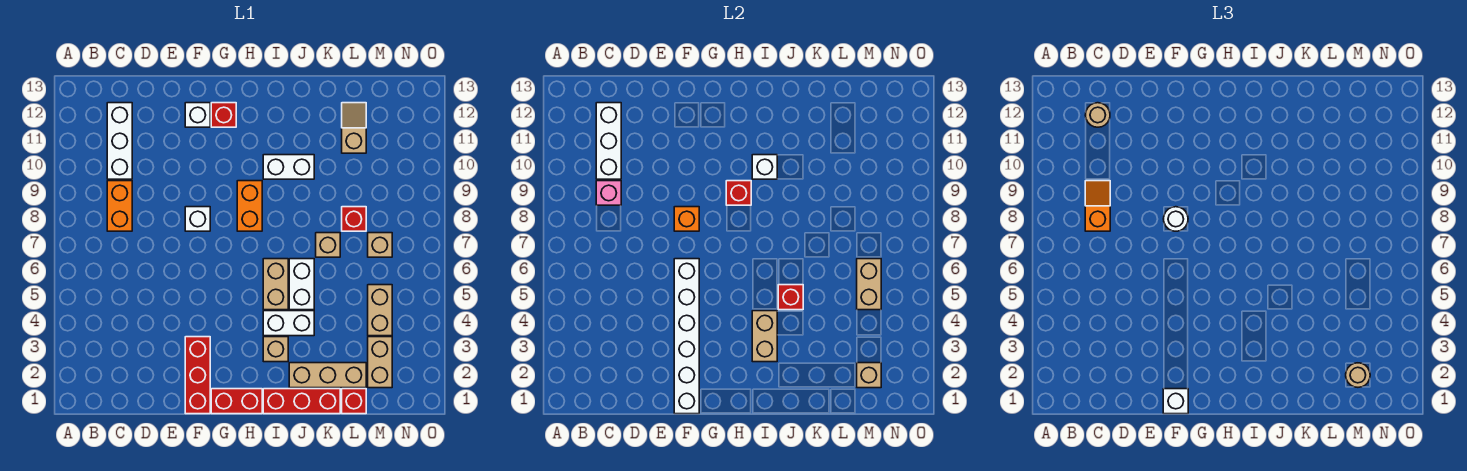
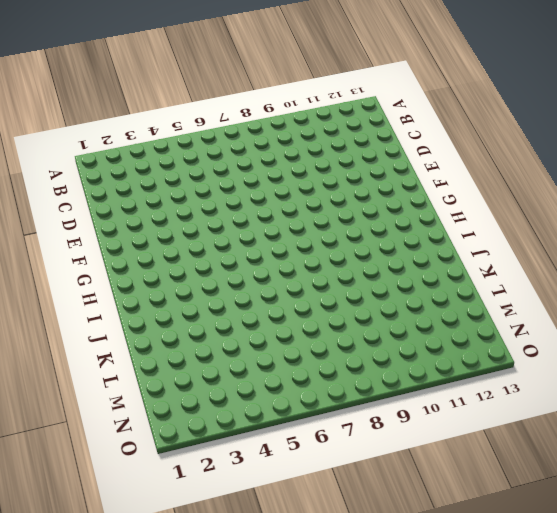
none -> orange 1x2 brick [107,181,132,231]
none -> white 1x3 brick [107,103,132,179]
none -> red 1x3 brick [185,337,210,414]
none -> white 1x1 brick [185,207,210,231]

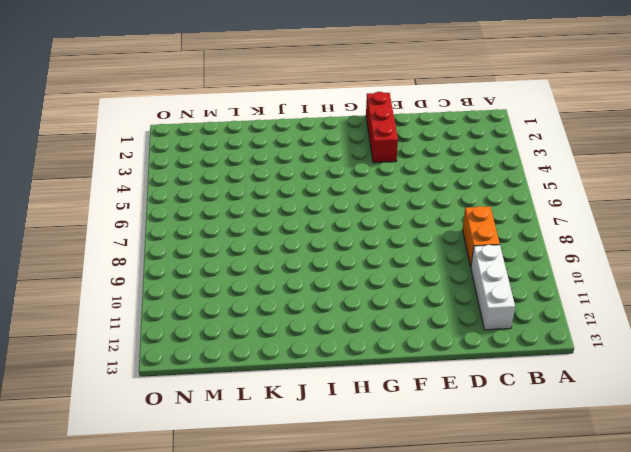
none -> white 1x1 brick [185,207,210,231]
none -> white 1x1 brick [185,103,210,127]
none -> red 1x2 brick [211,389,262,414]
none -> red 1x1 brick [211,103,236,127]

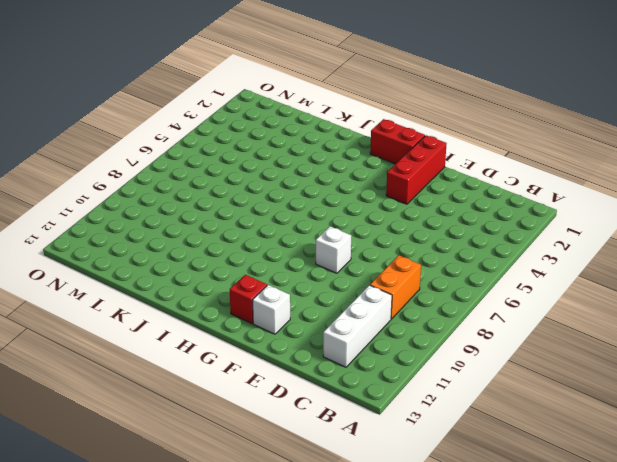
none -> orange 1x2 brick [237,181,262,231]
none -> red 1x3 brick [263,389,340,414]
none -> tan 1x1 brick [263,337,288,362]
none -> white 1x2 brick [263,311,314,336]

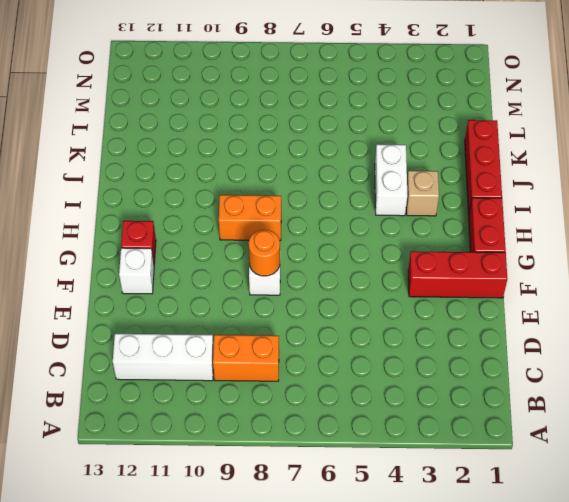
orange 1x1 round brick [249,230,280,276] -> orange 1x1 brick [674,207,699,231]
none -> tan 1x2 brick [263,259,288,310]
none -> white 1x2 brick [263,155,314,179]
none -> tan 1x3 brick [289,363,366,388]
none -> white 1x2 brick [289,259,314,310]

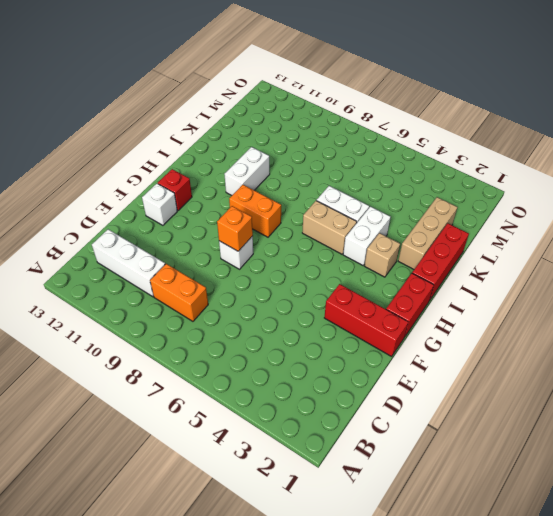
none -> tan 1x1 brick [316,233,340,257]
none -> red 1x1 brick [342,389,366,414]
none -> red 1x1 brick [342,207,366,231]
none -> tan 1x2 slope [342,103,366,153]

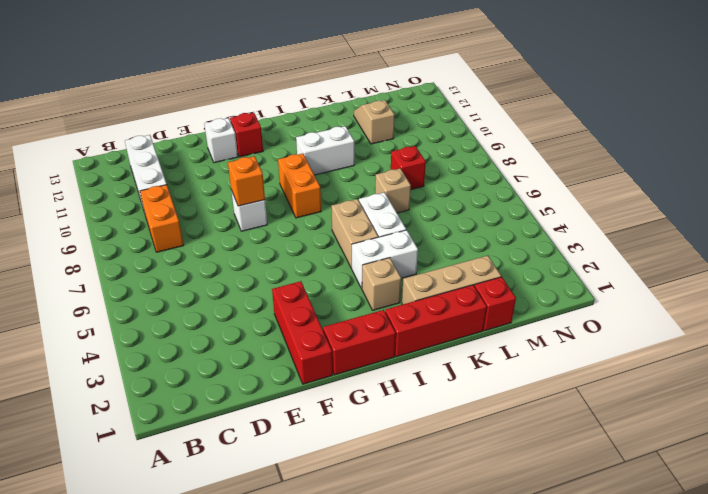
none -> tan 1x2 brick [368,337,392,388]
none -> tan 1x2 brick [368,285,392,336]
none -> tan 1x1 brick [368,233,392,257]
none -> pink 1x1 brick [596,181,621,205]

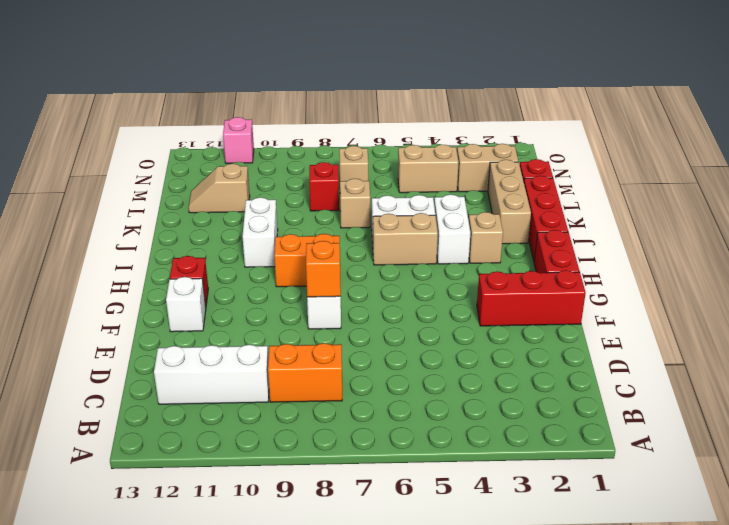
pink 1x1 brick [223,117,254,163] -> pink 1x1 brick moved to [596,181,621,205]
none -> white 1x3 brick [596,103,621,179]
none -> white 1x6 brick [674,259,699,414]
none -> red 1x1 brick [726,181,751,205]
none -> tan 1x2 brick [752,311,777,362]

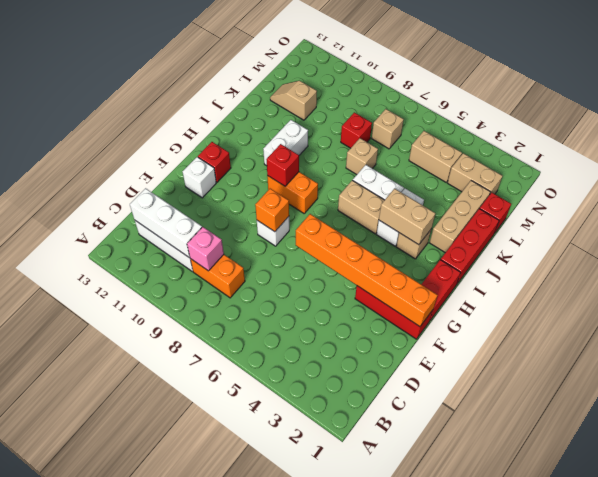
orange 1x6 brick [296,214,438,327] -> white 1x6 brick [674,259,699,414]
none -> white 1x1 brick [752,155,777,179]
none -> red 1x1 brick [778,285,803,310]
none -> tan 1x1 brick [857,363,881,388]
none -> tan 1x2 brick [857,259,881,310]

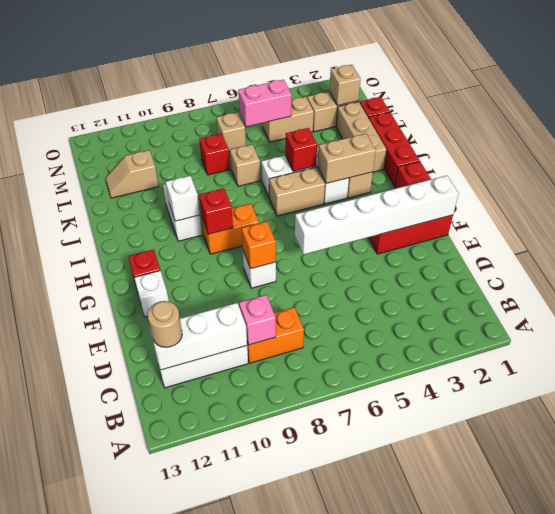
pink 1x2 brick [238,80,292,127] -> tan 1x2 brick [857,259,881,310]
none -> orange 1x2 slope [1085,181,1110,231]
none -> white 1x1 brick [1163,389,1188,414]
none -> white 1x1 round brick [1164,207,1188,231]
none -> tan 1x1 round brick [1346,363,1370,387]

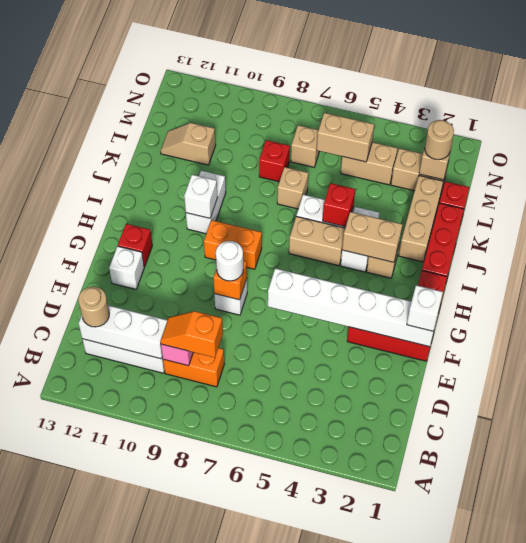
none -> red 1x1 brick [726,181,751,205]

